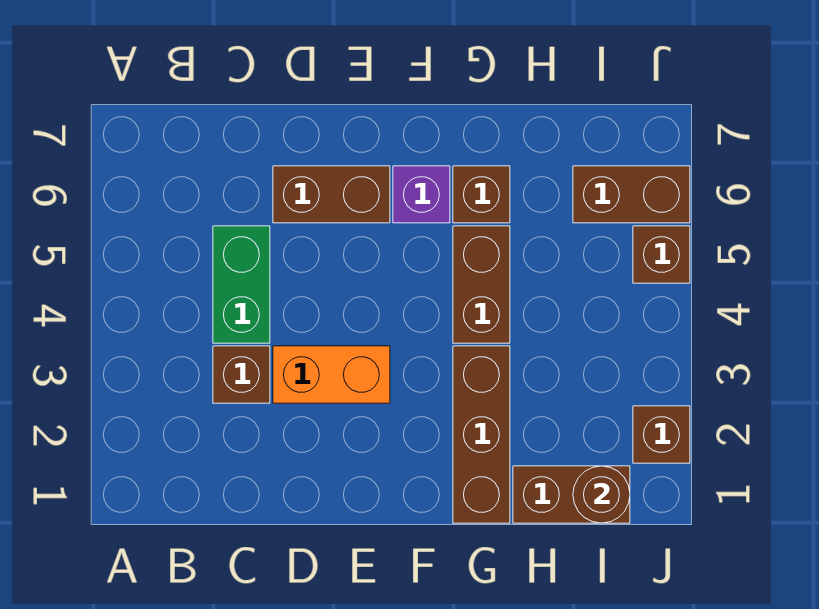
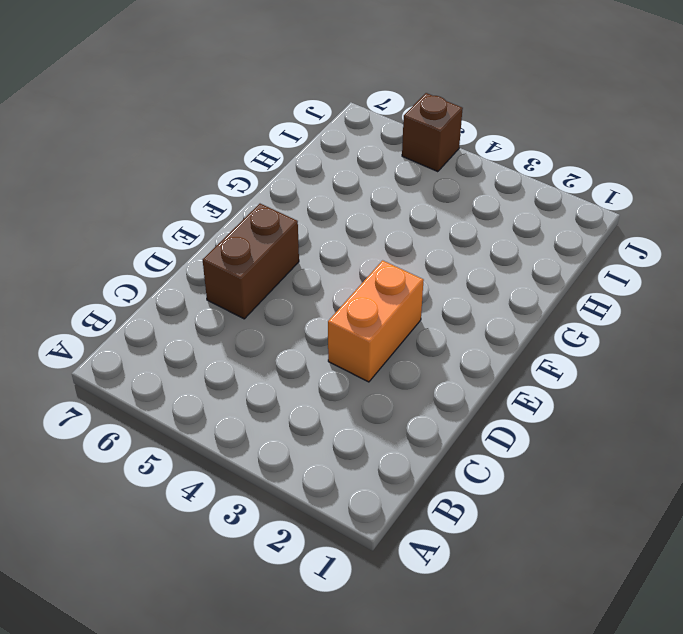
none -> brown 1x1 brick [213,346,270,403]
none -> green 1x2 brick [213,226,270,343]
none -> purple 1x1 brick [393,166,450,223]

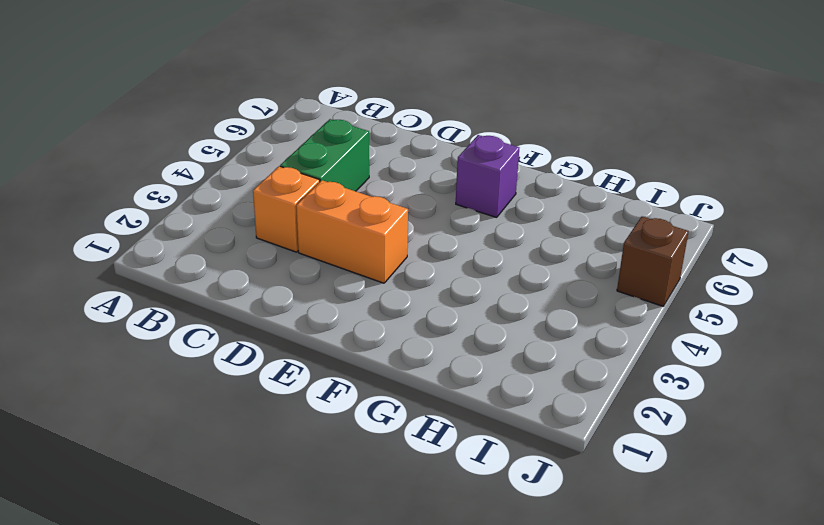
orange 1x1 brick [253,166,320,252] -> brown 1x1 brick [213,346,270,403]
none -> brown 1x2 brick [273,166,390,223]
none -> brown 1x3 brick [453,346,510,523]
none -> brown 1x2 brick [453,226,510,343]

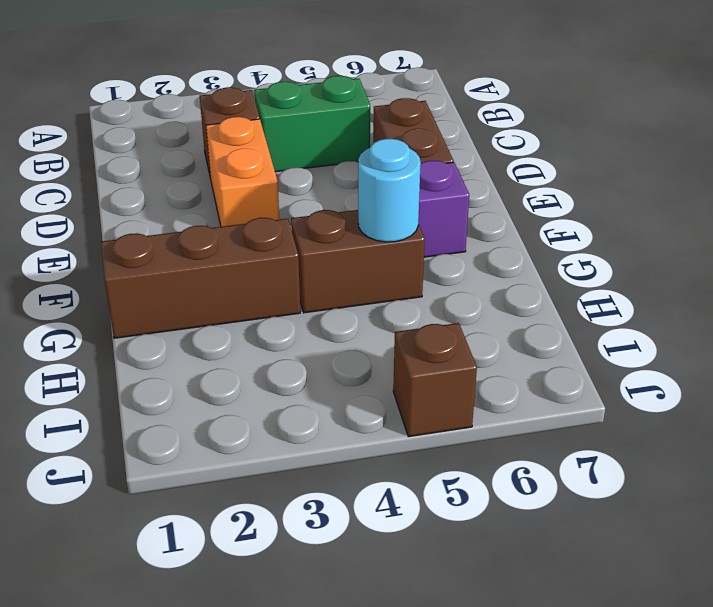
cyan 1x1 round brick [358,139,421,242] -> none
none -> brown 1x1 brick [453,166,510,223]
none -> brown 1x2 brick [513,466,630,523]
none -> brown 1x2 brick [573,166,690,223]

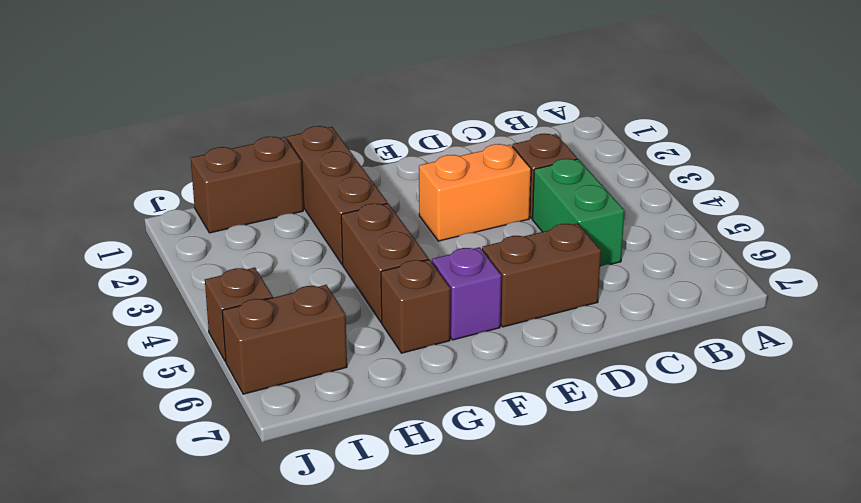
none -> brown 1x1 brick [633,406,690,463]
none -> brown 1x1 round brick [573,466,630,523]

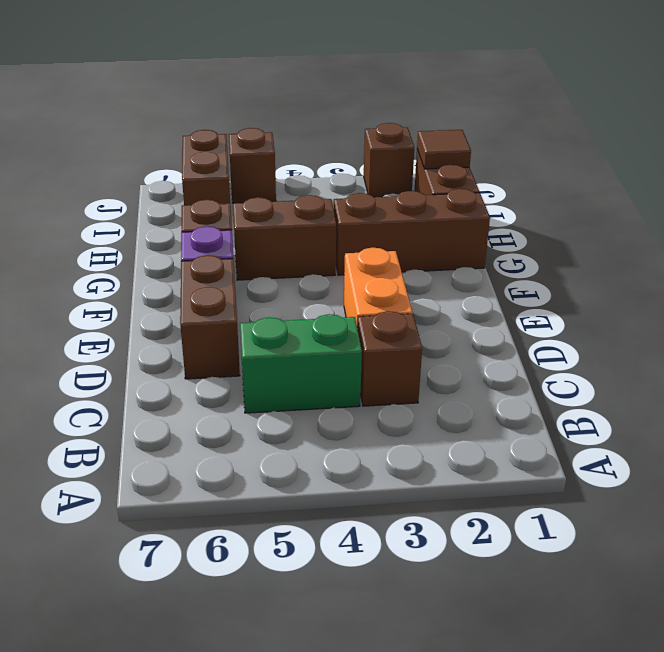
brown 1x1 tile [417,130,471,169] -> brown 1x1 round brick [573,466,630,523]

